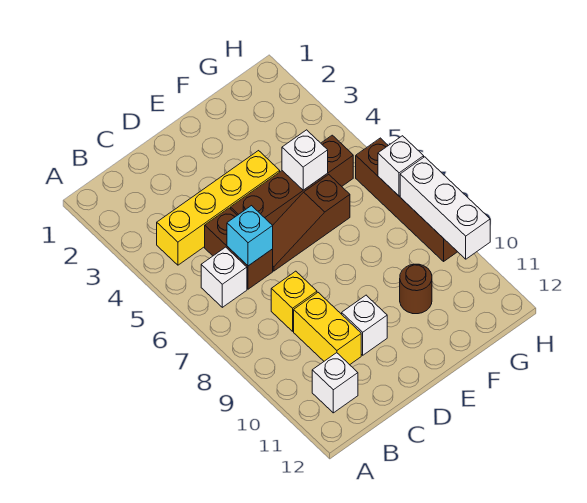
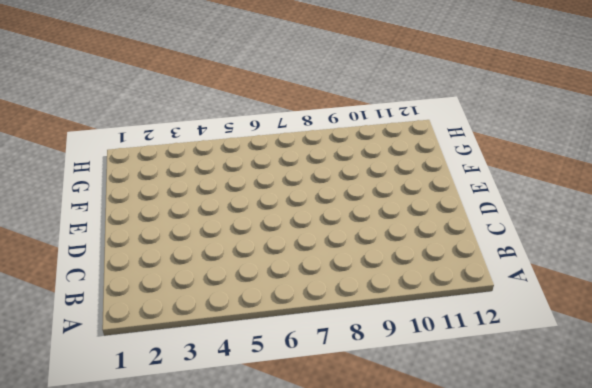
none -> yellow 1x4 brick [157,151,280,265]
none -> white 1x1 brick [201,247,247,307]
none -> white 1x1 brick [312,353,358,413]

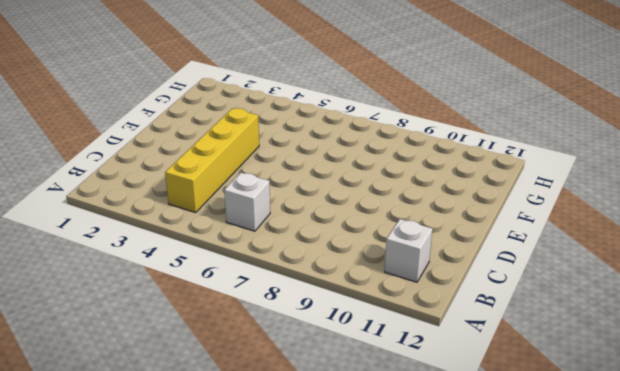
none -> brown 1x2 brick [205,208,273,289]
none -> yellow 1x1 brick [271,271,317,331]
none -> yellow 1x2 brick [294,293,361,365]

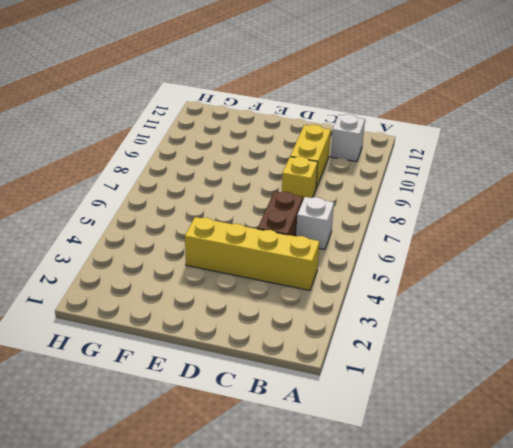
none -> brown 1x4 brick [231,135,353,225]
none -> brown 1x3 slope [273,175,350,271]
none -> white 1x1 brick [342,295,387,355]

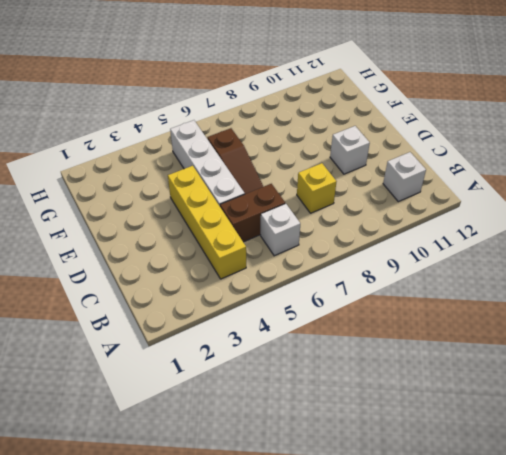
white 1x4 brick [170,120,245,206] -> brown 1x4 brick [231,135,353,225]
none -> yellow 1x2 brick [294,293,361,365]
none -> brown 1x1 round brick [400,264,432,314]
none -> brown 1x4 brick [356,138,457,261]

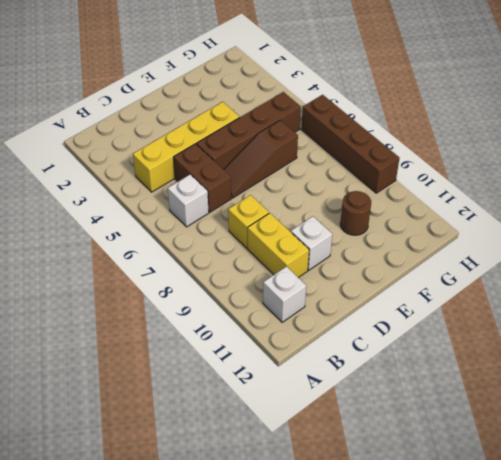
none -> cyan 1x1 brick [227,206,273,266]
none -> white 1x1 brick [282,130,328,190]
none -> white 1x1 brick [378,136,424,196]

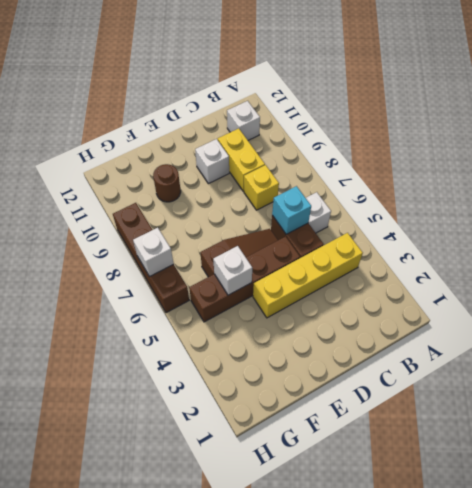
none -> white 1x3 brick [400,157,490,259]

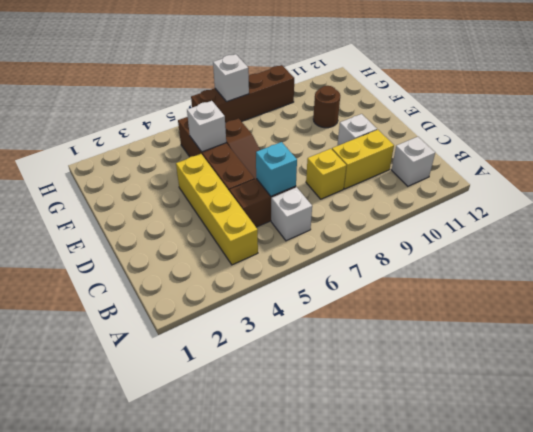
none -> white 1x3 brick [400,157,490,259]

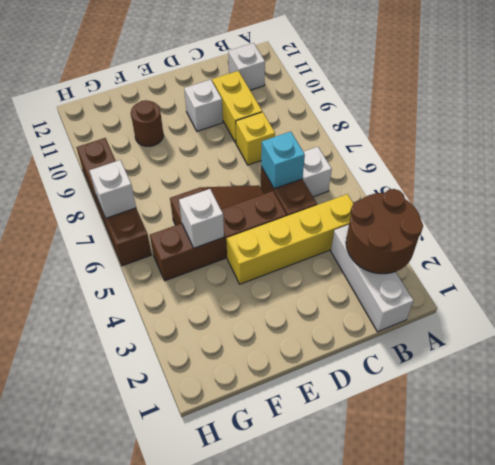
brown 2x2 round brick [346,189,423,274] -> none
white 1x3 brick [331,225,413,332] -> white 1x3 brick moved to [400,157,490,259]

